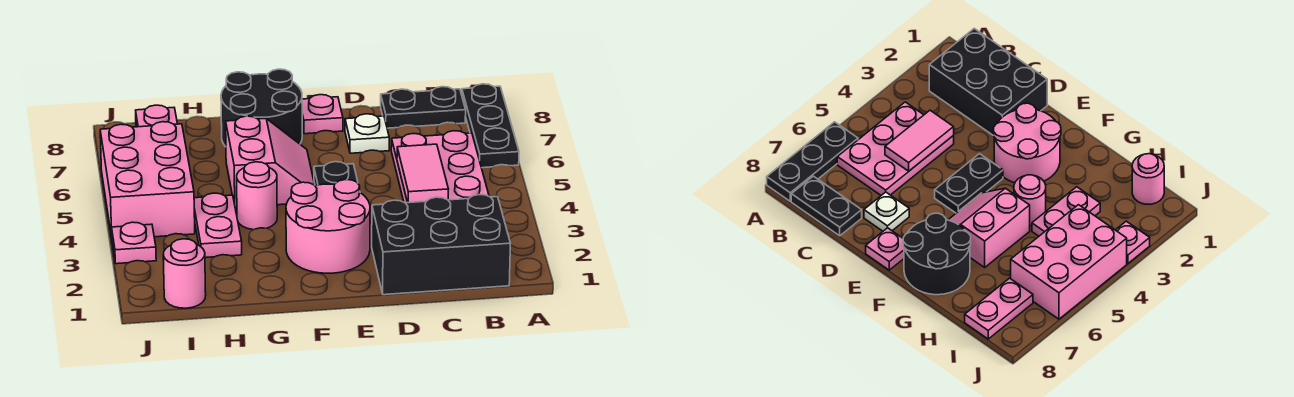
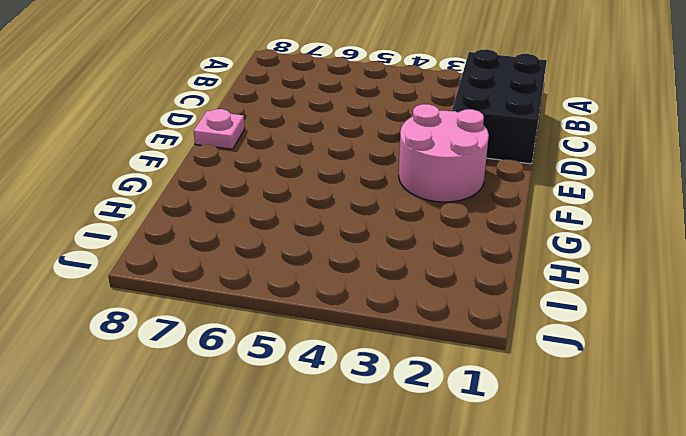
none -> black 1x3 plate [462,84,519,168]
none -> pink 2x3 plate [391,131,489,203]
none -> black 1x2 plate [381,87,466,128]

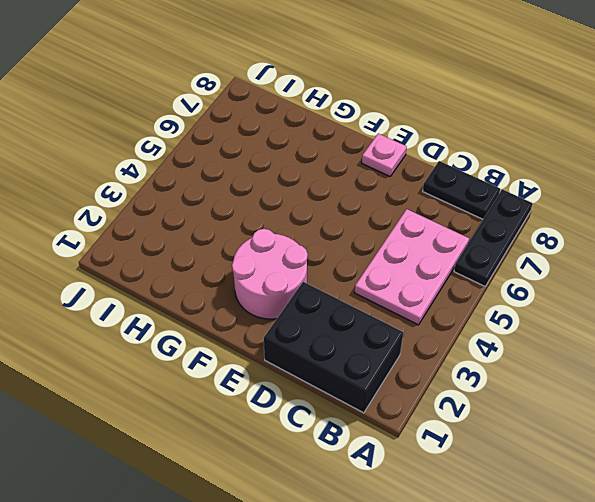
none -> white 1x1 plate [345,114,389,153]
none -> black 1x2 plate [314,162,358,185]
none -> pink 2x2 slope [226,116,315,208]

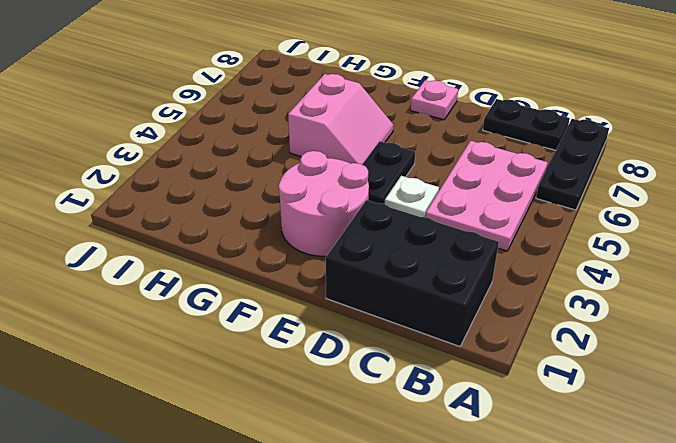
white 1x1 plate [385,176,439,217] -> white 1x1 plate moved to [345,114,389,153]
none -> black 2x2 round brick [221,69,302,147]
none -> pink 1x1 round brick [237,162,277,230]
none -> pink 1x2 plate [194,193,242,258]

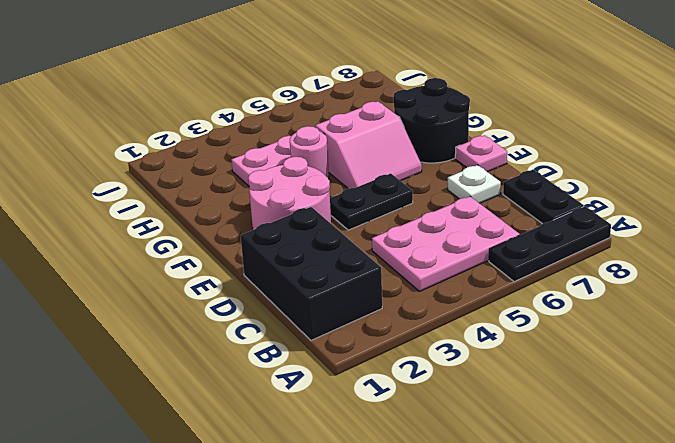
none -> pink 1x1 round brick [163,239,206,308]
none -> pink 2x3 brick [100,122,195,237]
none -> pink 1x2 plate [136,105,177,127]

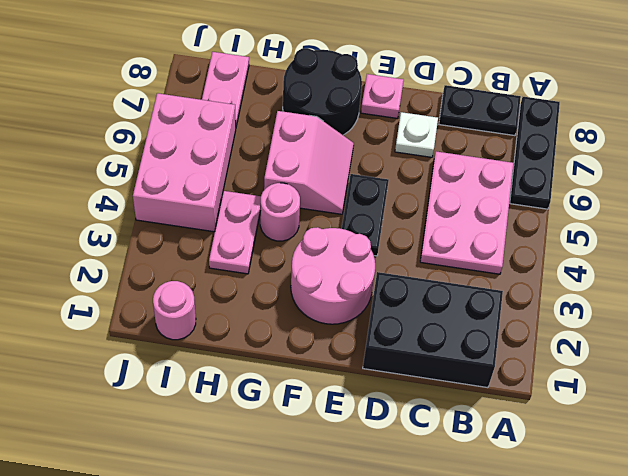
none -> pink 1x1 plate [112,222,156,264]
none -> pink 1x2 tile [397,144,449,203]

